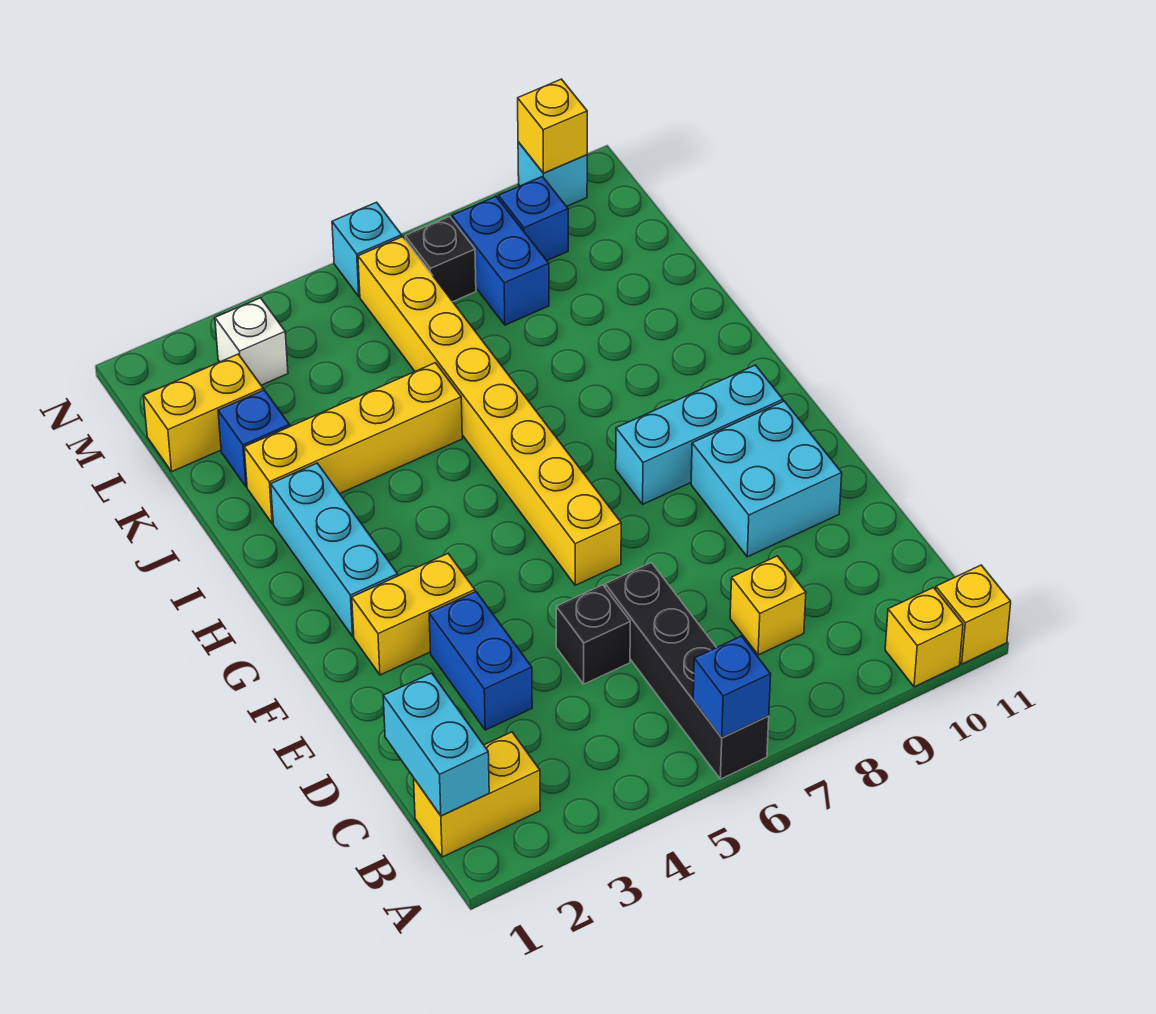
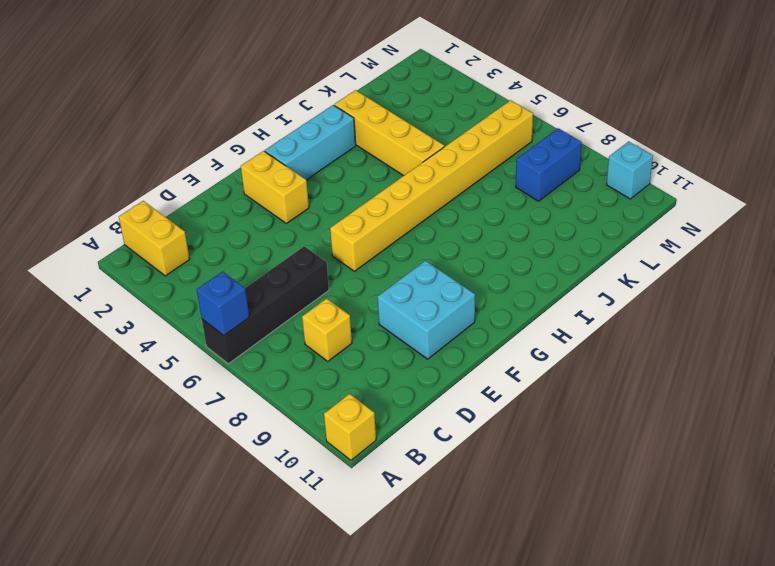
none -> yellow 1x1 brick [885,588,963,687]
none -> blue 1x2 brick [429,592,532,730]
none -> black 1x1 brick [556,585,630,684]

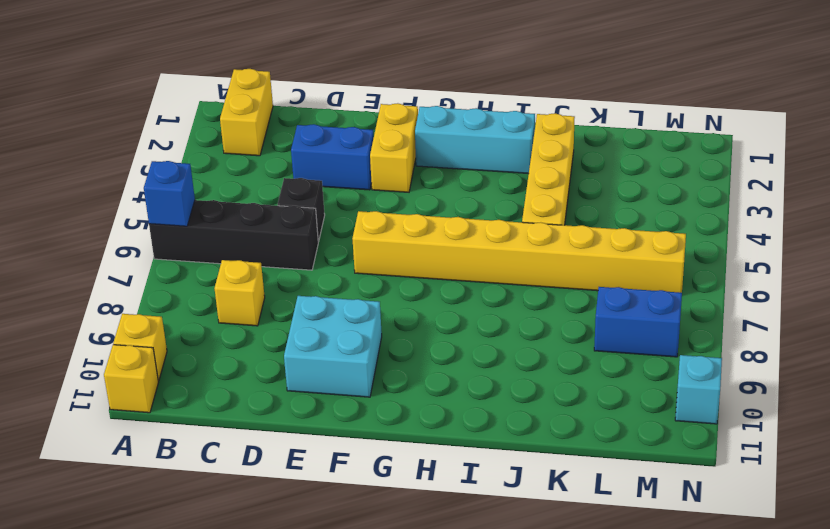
none -> cyan 1x3 brick [616,365,783,504]
none -> blue 1x1 brick [218,390,290,487]
none -> yellow 1x2 brick [144,354,263,471]

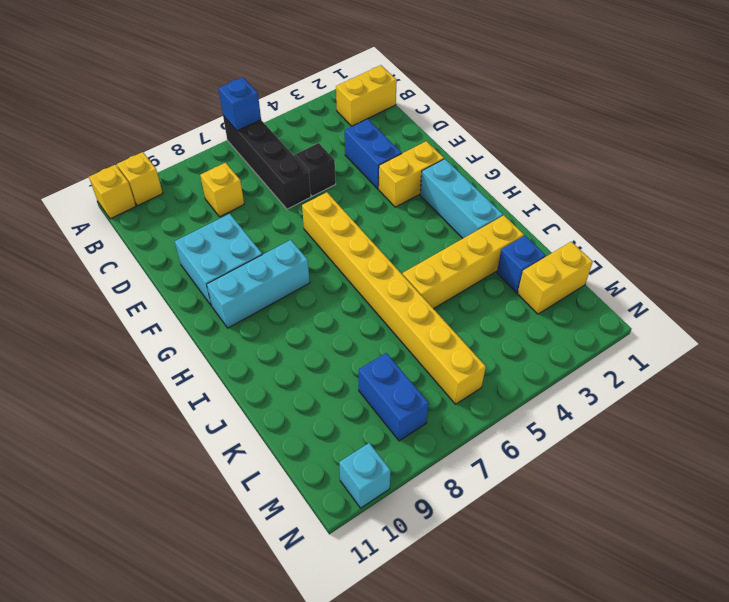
none -> white 1x1 brick [215,298,288,385]
none -> black 1x1 brick [405,216,476,301]
none -> blue 1x1 brick [499,177,568,260]

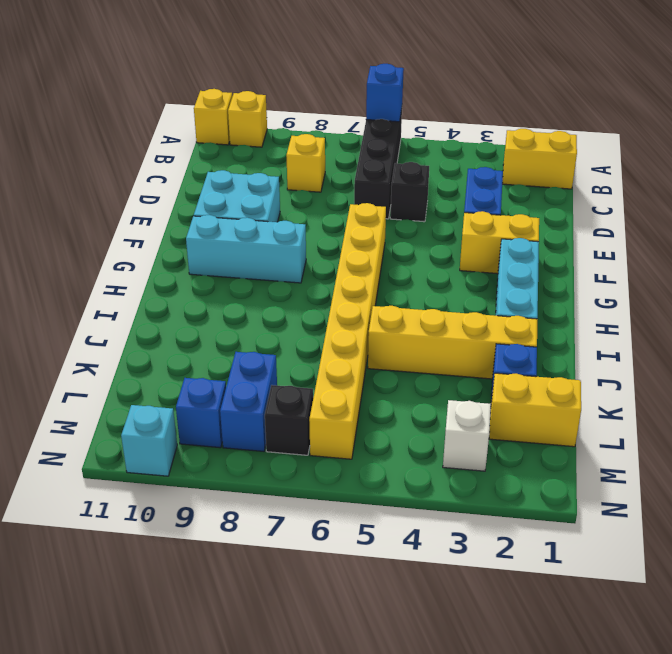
none -> cyan 1x1 brick [332,202,402,296]
none -> cyan 1x2 brick [383,673,489,816]
none -> yellow 1x1 brick [518,79,587,173]

